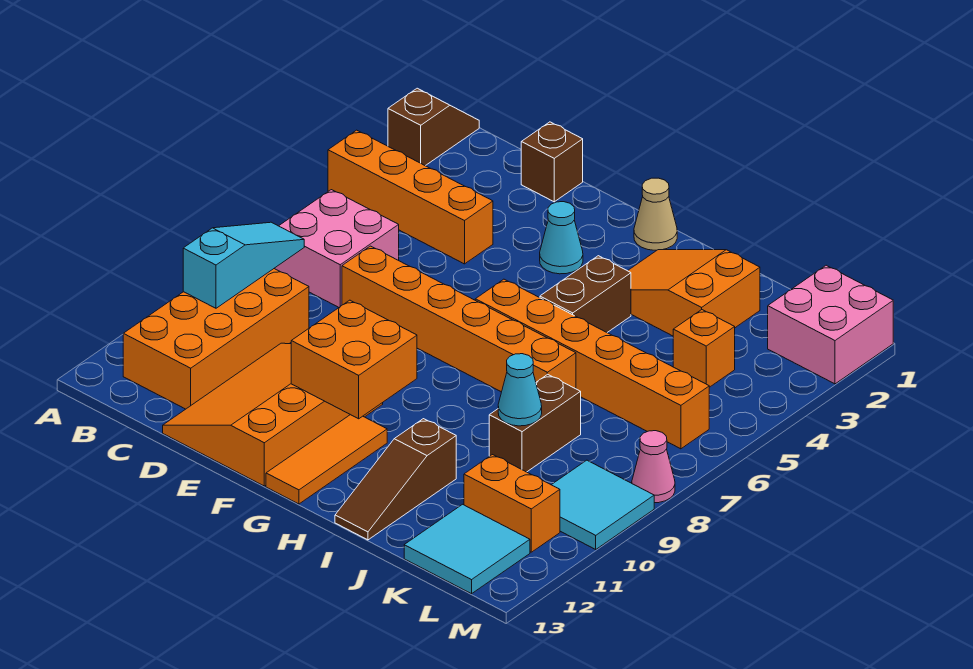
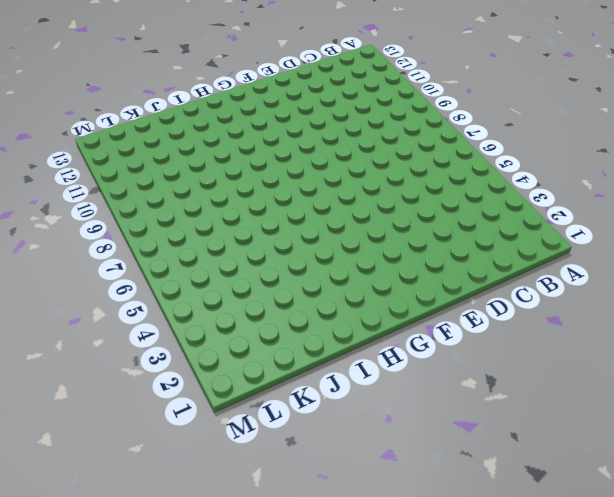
none -> brown 1x2 slope [388,88,479,166]
none -> orange 1x4 brick [328,130,493,264]
none -> pink 2x2 brick [274,190,399,307]

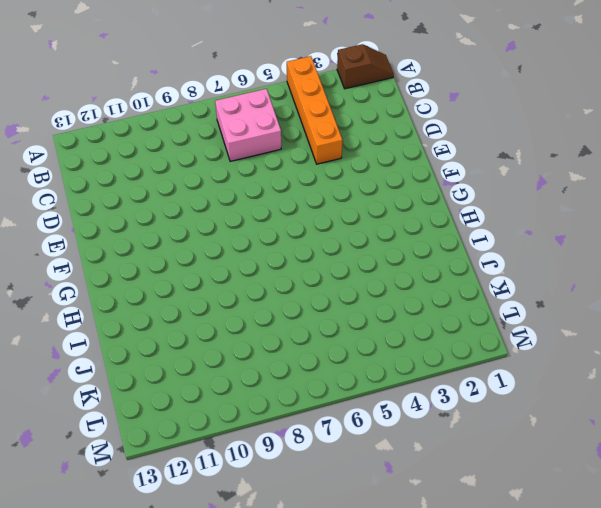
none -> orange 2x4 brick [123,269,309,409]
none -> brown 1x1 brick [521,122,583,202]
none -> orange 1x6 brick [342,246,576,392]

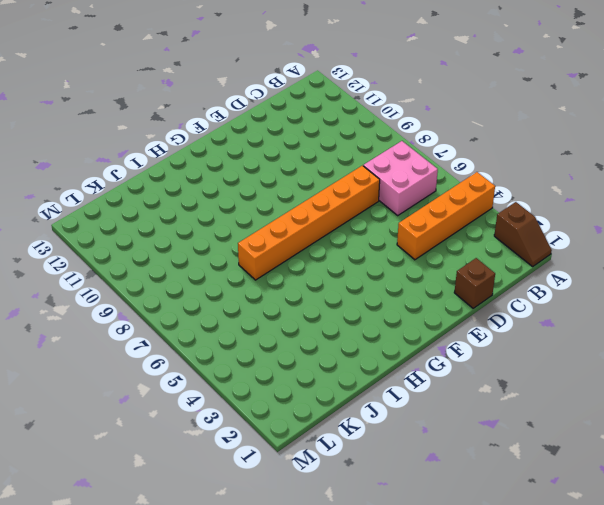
none -> orange 2x4 brick [123,269,309,409]
none -> orange 3x4 slope [163,343,383,486]
none -> cyan 1x1 cone [540,202,583,274]

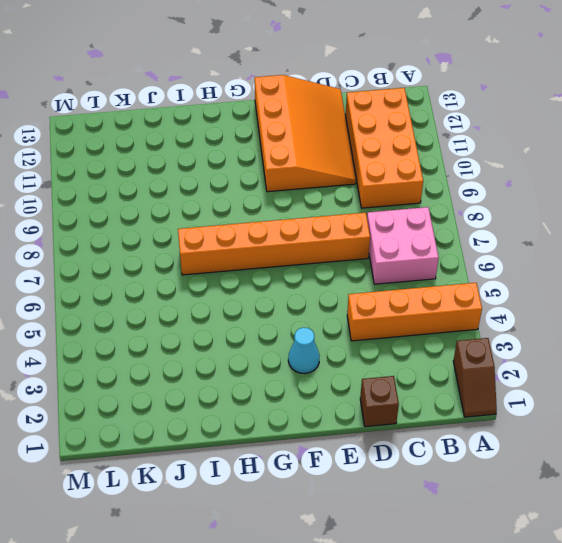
none -> tan 1x1 cone [634,178,677,250]
none -> orange 1x6 brick [475,279,709,449]
none -> orange 1x3 tile [266,415,387,504]

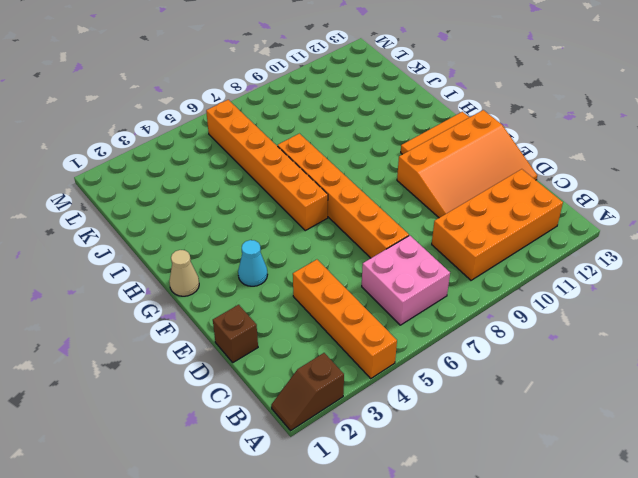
none -> orange 2x3 slope [628,250,760,336]
none -> brown 1x2 brick [540,256,631,332]
none -> brown 1x3 slope [335,419,456,540]

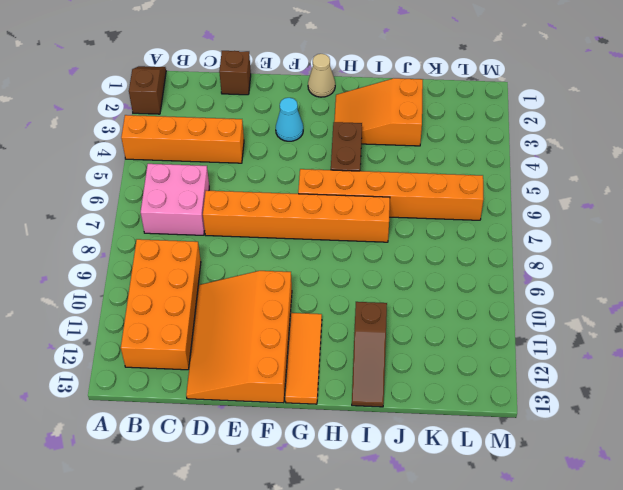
none -> brown 1x2 brick [489,374,581,472]
none -> orange 1x1 brick [673,310,735,387]
none -> orange 1x2 brick [464,455,560,552]

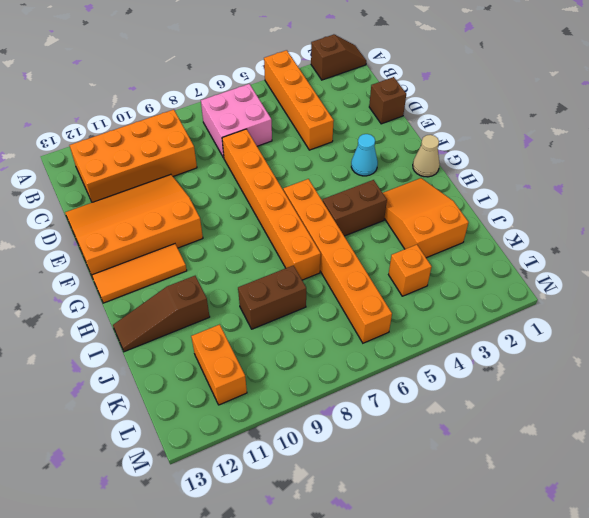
none -> cyan 2x2 tile [404,504,530,594]
none -> pink 2x2 brick [768,265,893,384]
none -> cyan 2x2 tile [552,460,654,549]

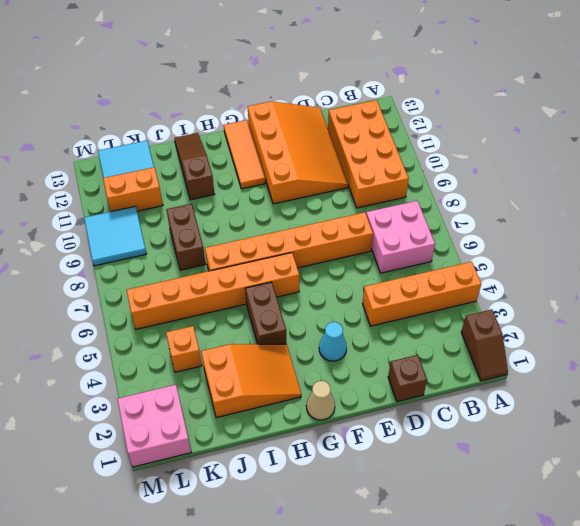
none -> pink 1x1 cone [632,431,675,503]
none -> cyan 1x3 slope [183,222,304,308]
none -> orange 2x2 brick [291,300,417,419]

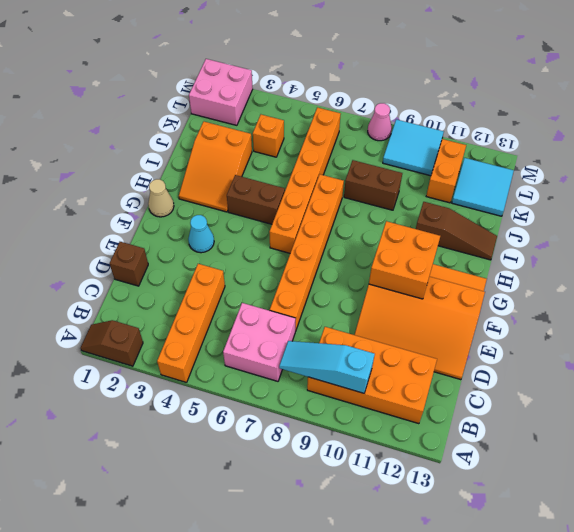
none -> cyan 1x1 cone [498,354,542,426]

